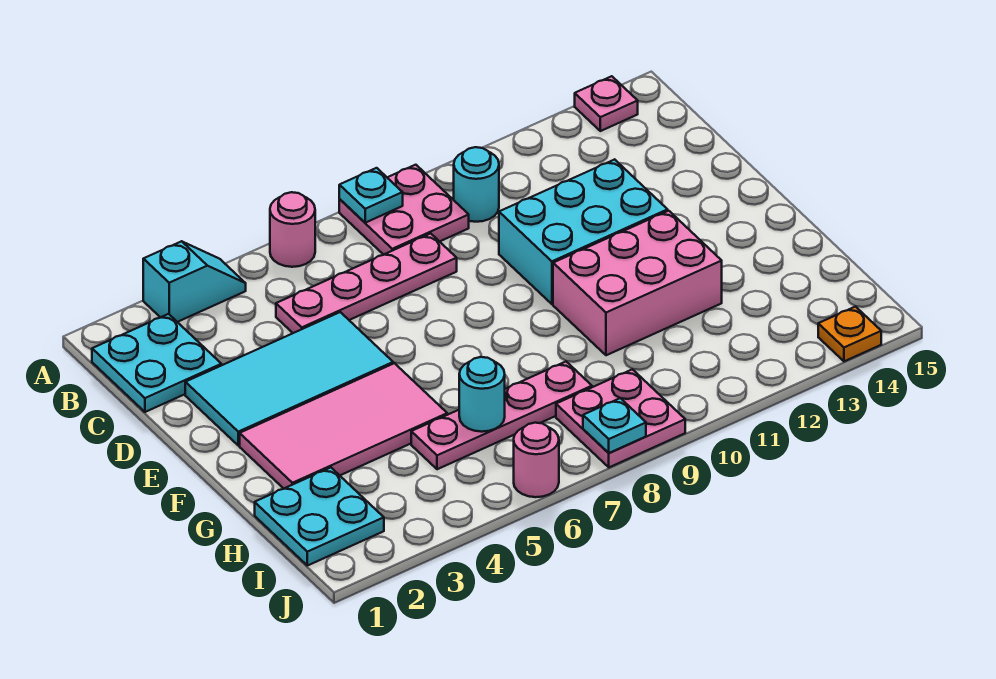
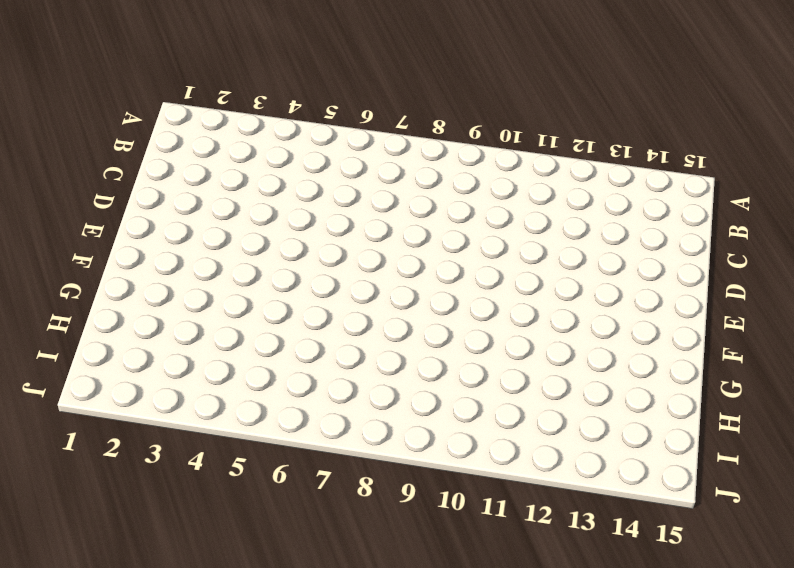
none -> cyan 1x2 slope [143,241,246,322]
none -> pink 1x1 round brick [270,192,315,267]
none -> pink 2x2 plate [339,165,469,255]

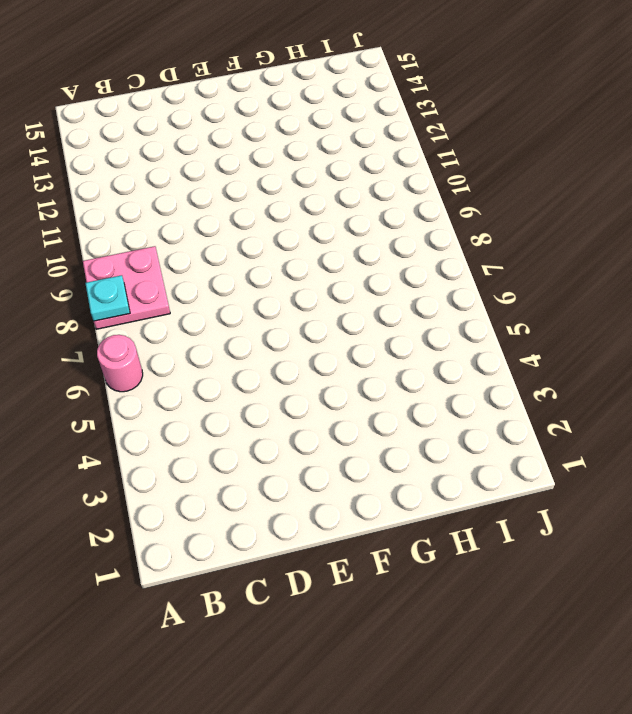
none -> cyan 1x2 slope [143,241,246,322]
none -> pink 1x1 plate [575,76,638,131]
none -> cyan 2x2 plate [92,314,221,412]

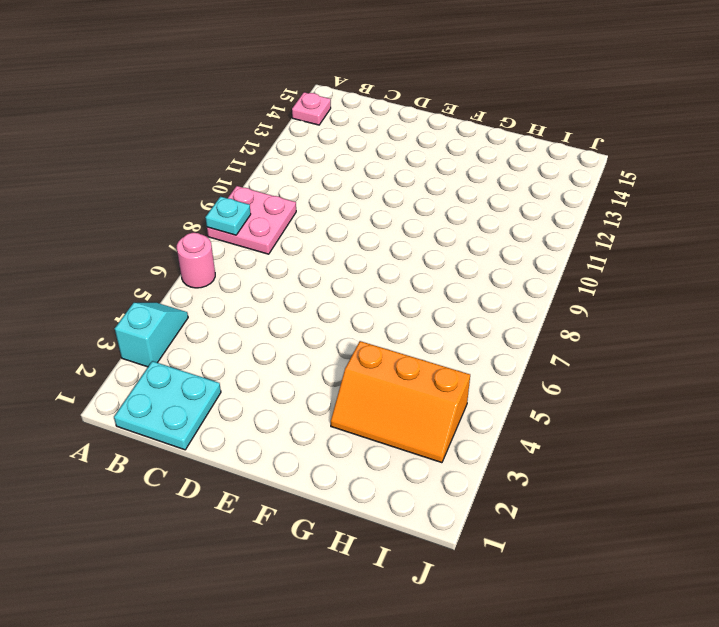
orange 2x3 slope [331,341,470,463] -> pink 2x4 tile [240,363,447,489]
none -> cyan 1x1 round brick [454,147,499,222]
none -> pink 1x4 plate [276,234,457,333]
none -> cyan 2x4 tile [185,312,393,446]

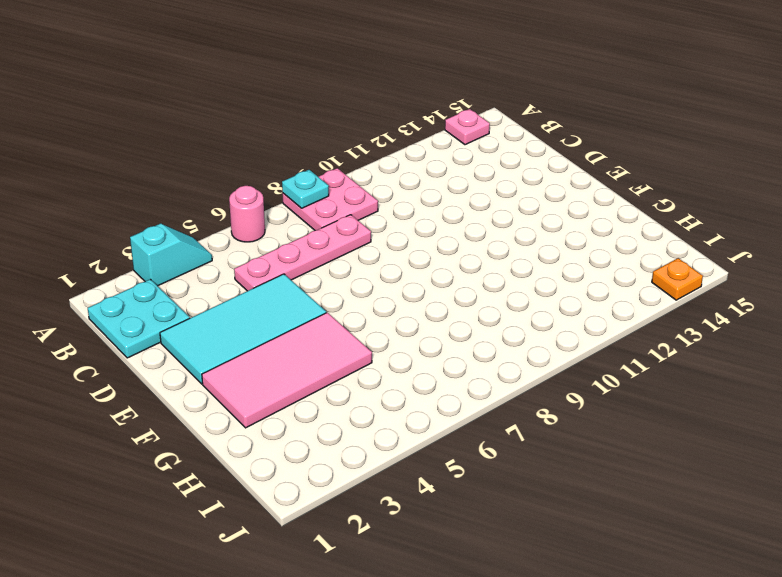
none -> cyan 1x1 round brick [454,147,499,222]
none -> cyan 2x3 brick [499,159,668,304]
none -> pink 2x3 brick [553,211,722,355]

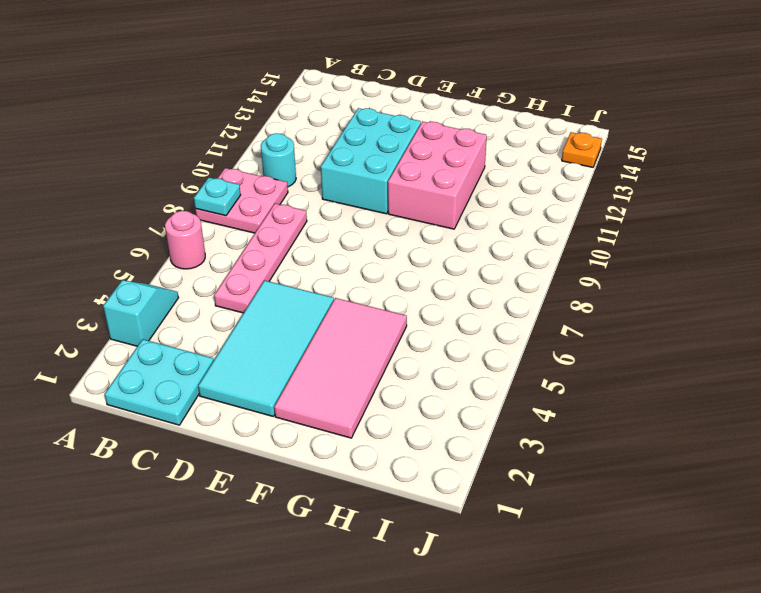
none -> pink 1x1 plate [575,76,638,131]
none -> cyan 2x2 plate [255,468,384,566]
none -> pink 1x4 plate [411,362,592,469]

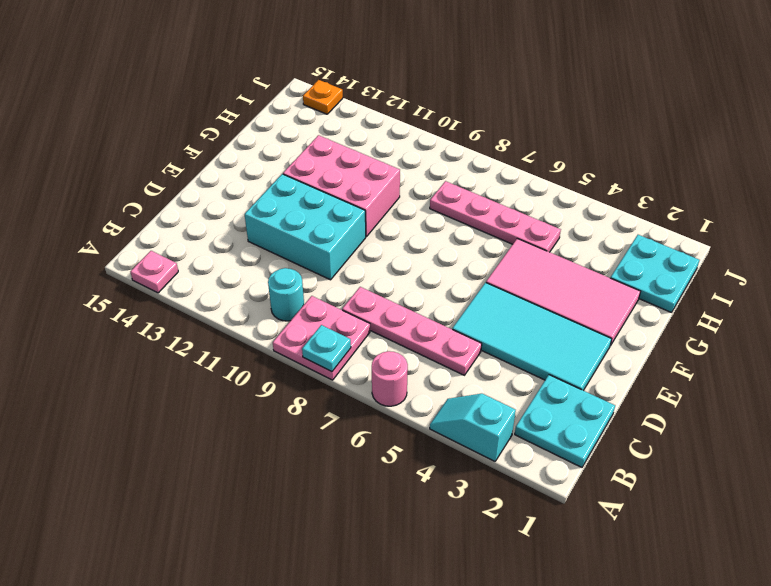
none -> pink 2x2 plate [556,369,685,467]
none -> pink 1x1 round brick [514,423,559,497]
none -> cyan 1x1 round brick [459,357,505,432]

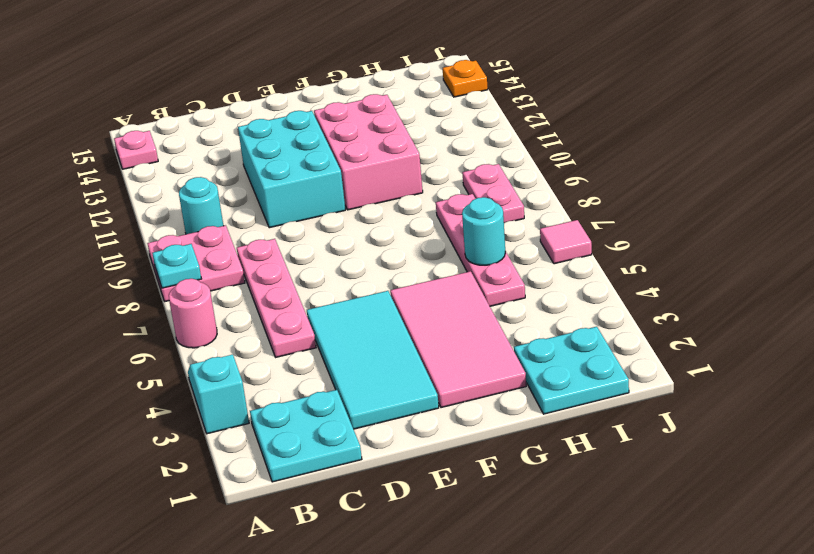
pink 1x2 plate [462,164,524,223] -> pink 2x2 plate [556,369,685,467]
pink 1x1 tile [540,220,592,264] -> pink 1x1 round brick [514,423,559,497]
none -> cyan 1x1 plate [583,398,646,453]

